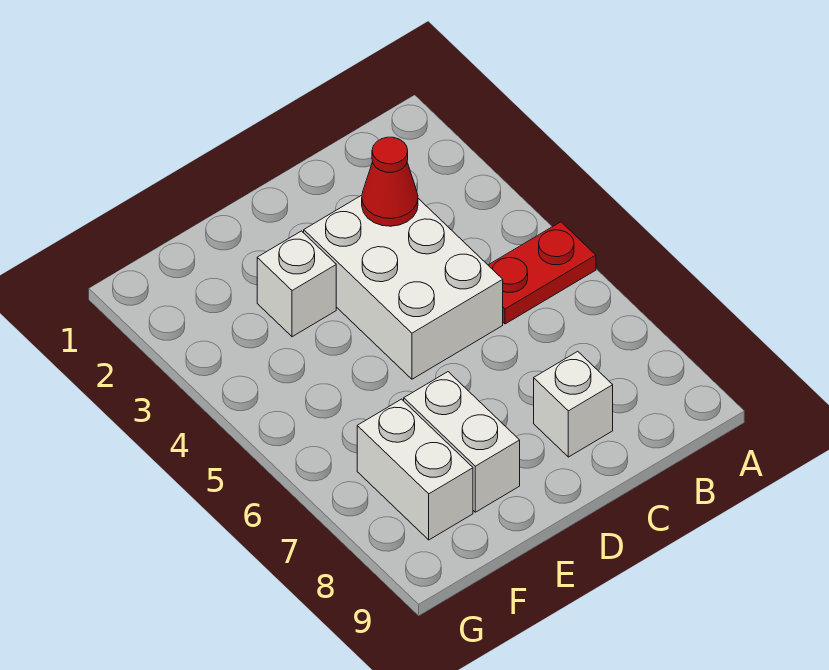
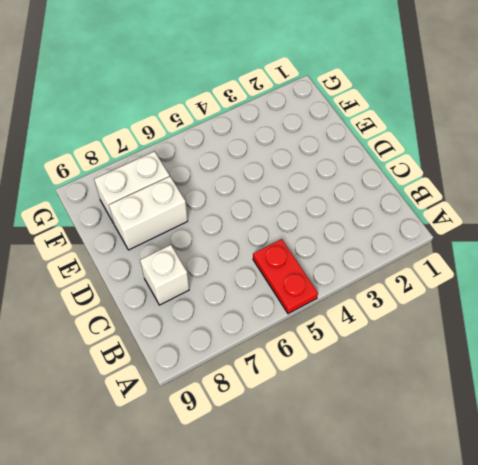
none -> white 2x3 brick [304,195,503,379]
none -> white 1x1 brick [257,231,336,337]

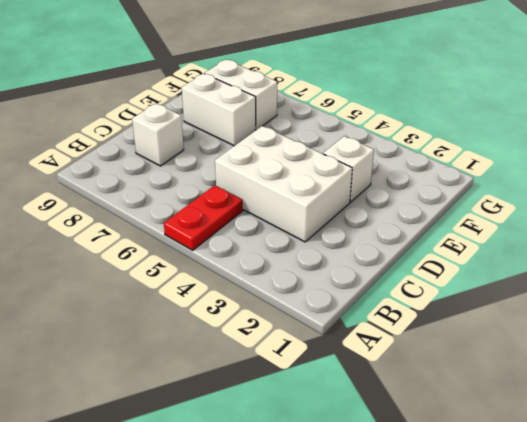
none -> red 1x1 cone [362,137,418,226]

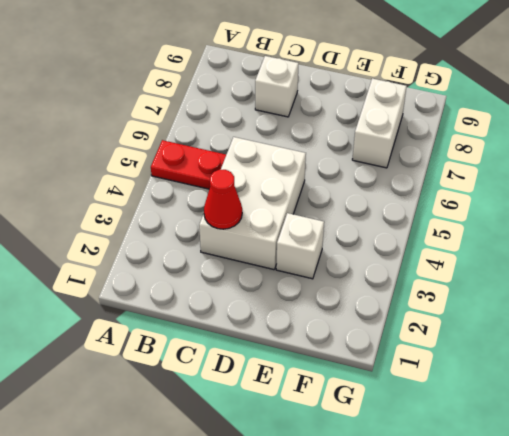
none -> white 1x2 brick [404,372,520,512]

